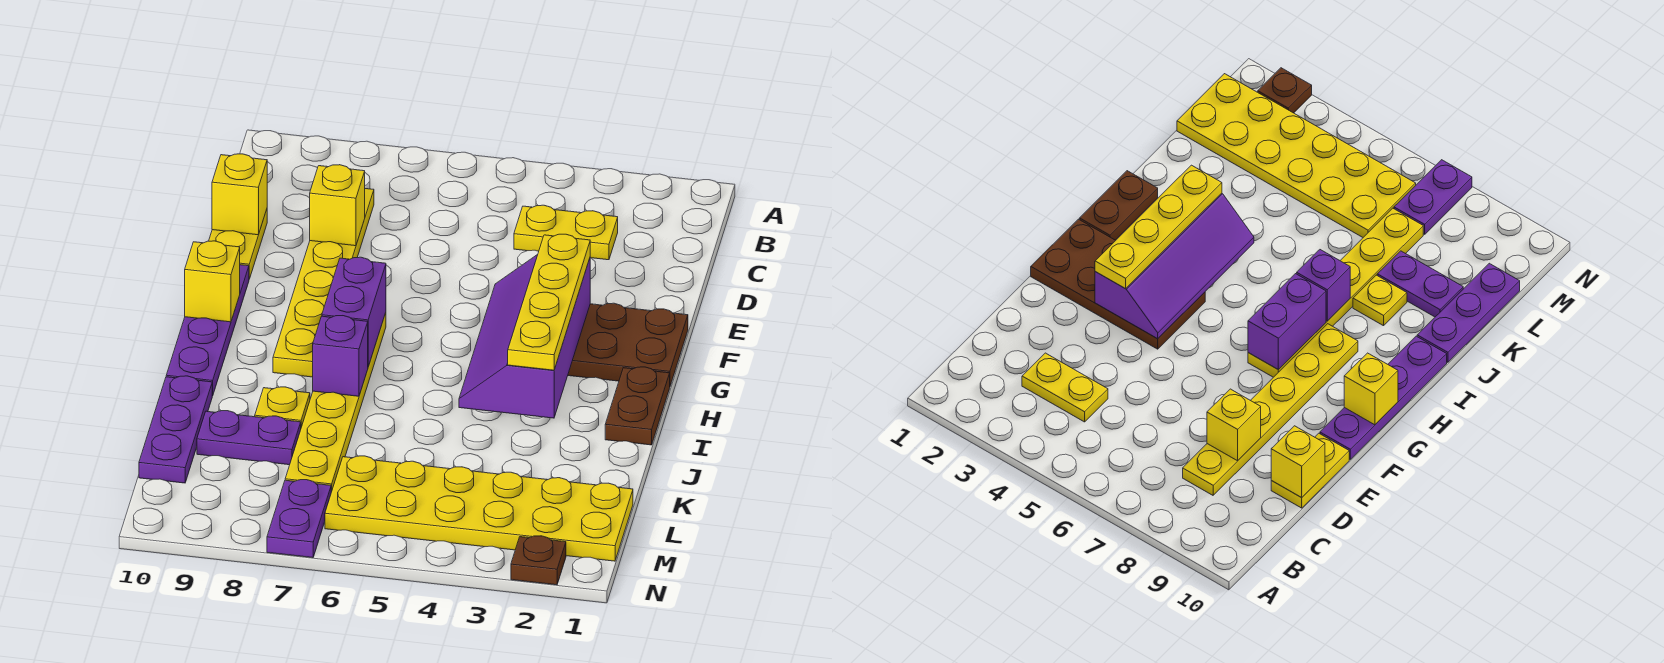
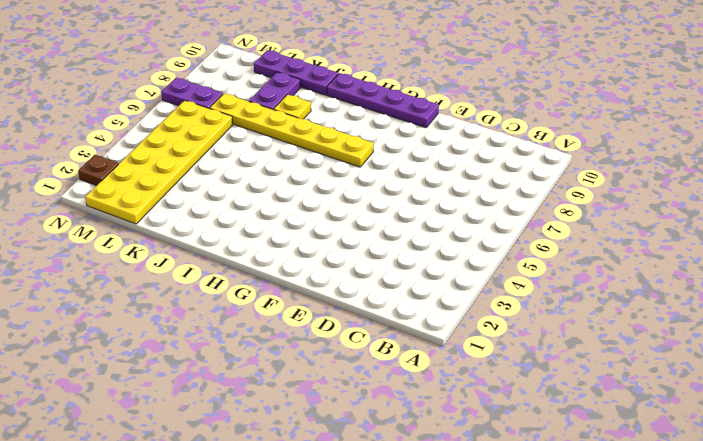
none -> yellow 1x2 plate [514,205,618,260]
none -> yellow 1x6 plate [273,189,374,377]
none -> yellow 1x2 plate [209,210,267,279]

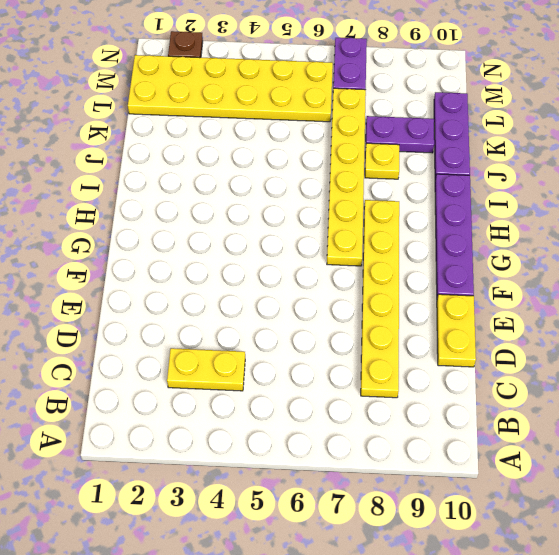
none -> brown 2x4 plate [568,303,688,386]
none -> brown 1x2 plate [605,367,670,445]
none -> yellow 1x1 brick [310,165,365,246]

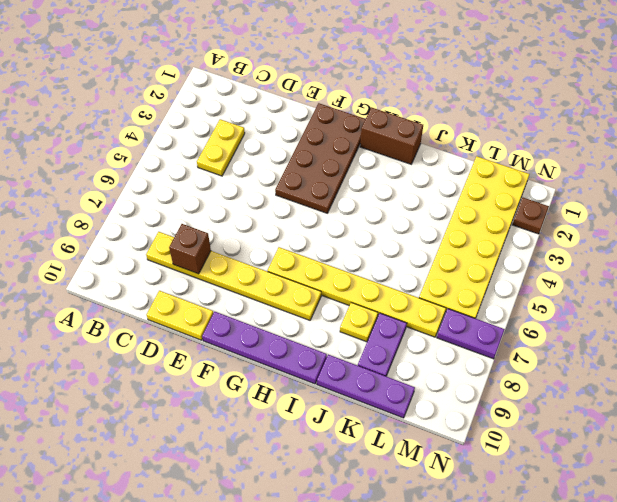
brown 1x1 brick [169,224,211,274] -> yellow 1x1 brick [310,165,365,246]
brown 1x2 brick [360,107,423,164] -> brown 1x2 plate [605,367,670,445]
none -> yellow 1x1 brick [212,154,267,235]
none -> purple 2x4 slope [459,255,590,418]
none -> purple 1x2 brick [322,257,386,366]

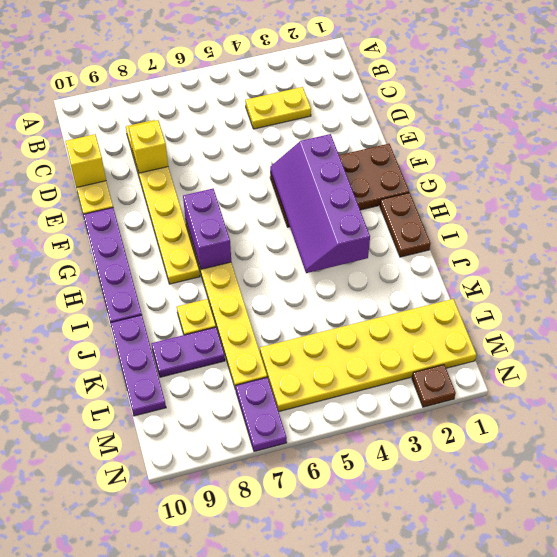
none -> yellow 1x1 brick [185,241,240,322]
none -> purple 1x1 brick [313,316,368,396]
none -> yellow 1x4 plate [508,234,590,370]

